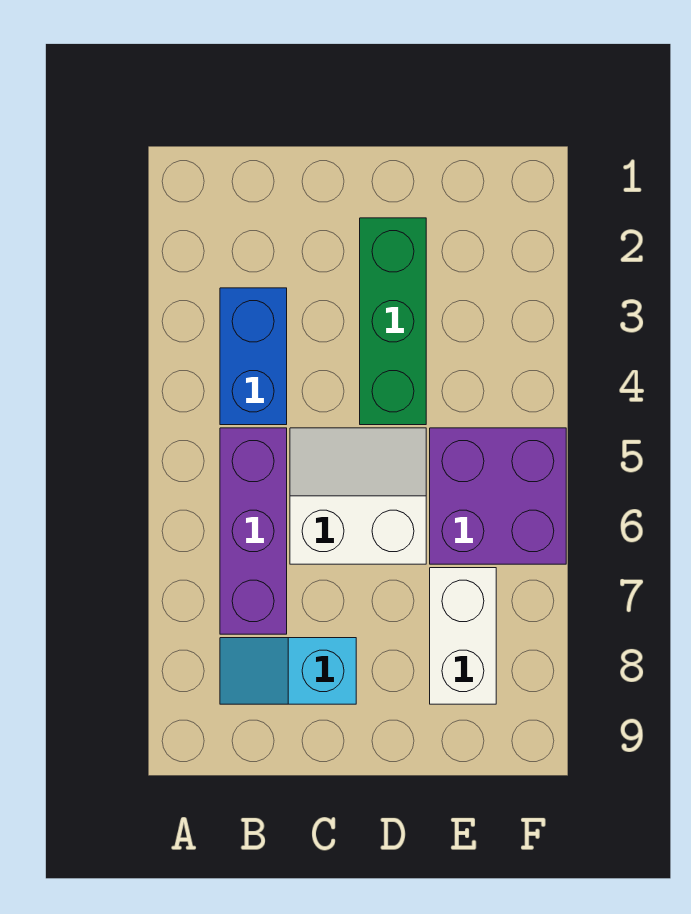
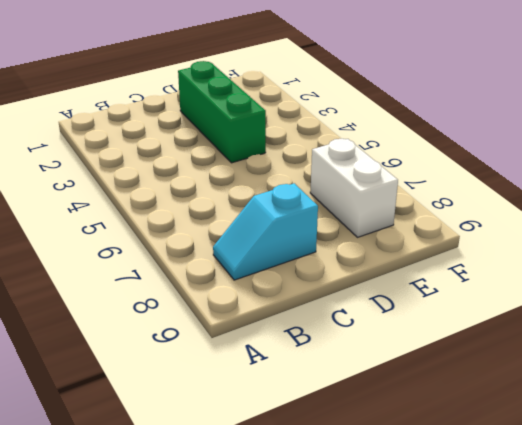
none -> blue 1x2 brick [220,288,287,425]
none -> purple 1x3 brick [220,428,287,634]

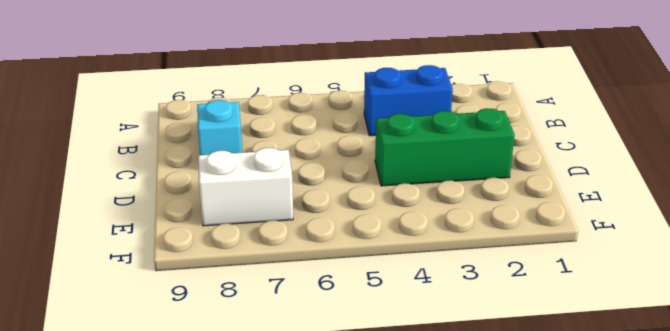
none -> purple 1x3 brick [220,428,287,634]
none -> white 2x2 slope [290,428,426,564]

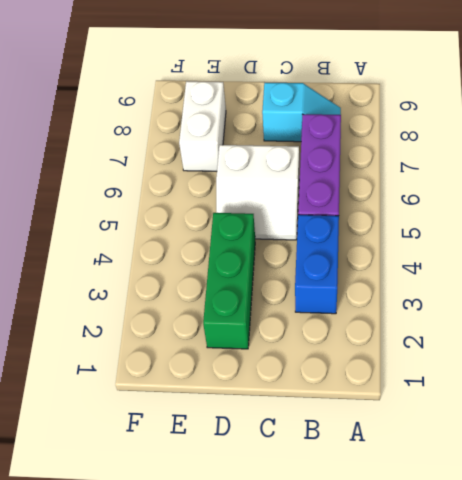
none -> purple 2x2 brick [430,428,566,564]

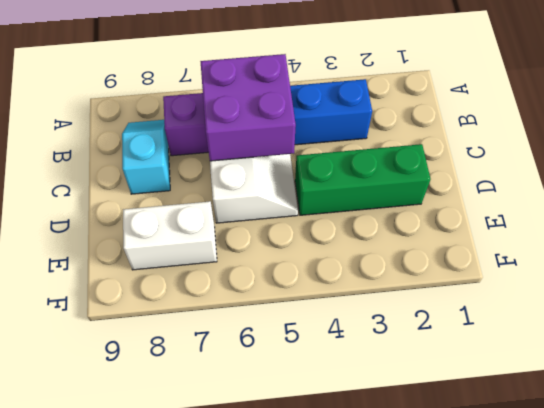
purple 2x2 brick [200,54,296,161] -> purple 2x2 brick moved to [430,428,566,564]

